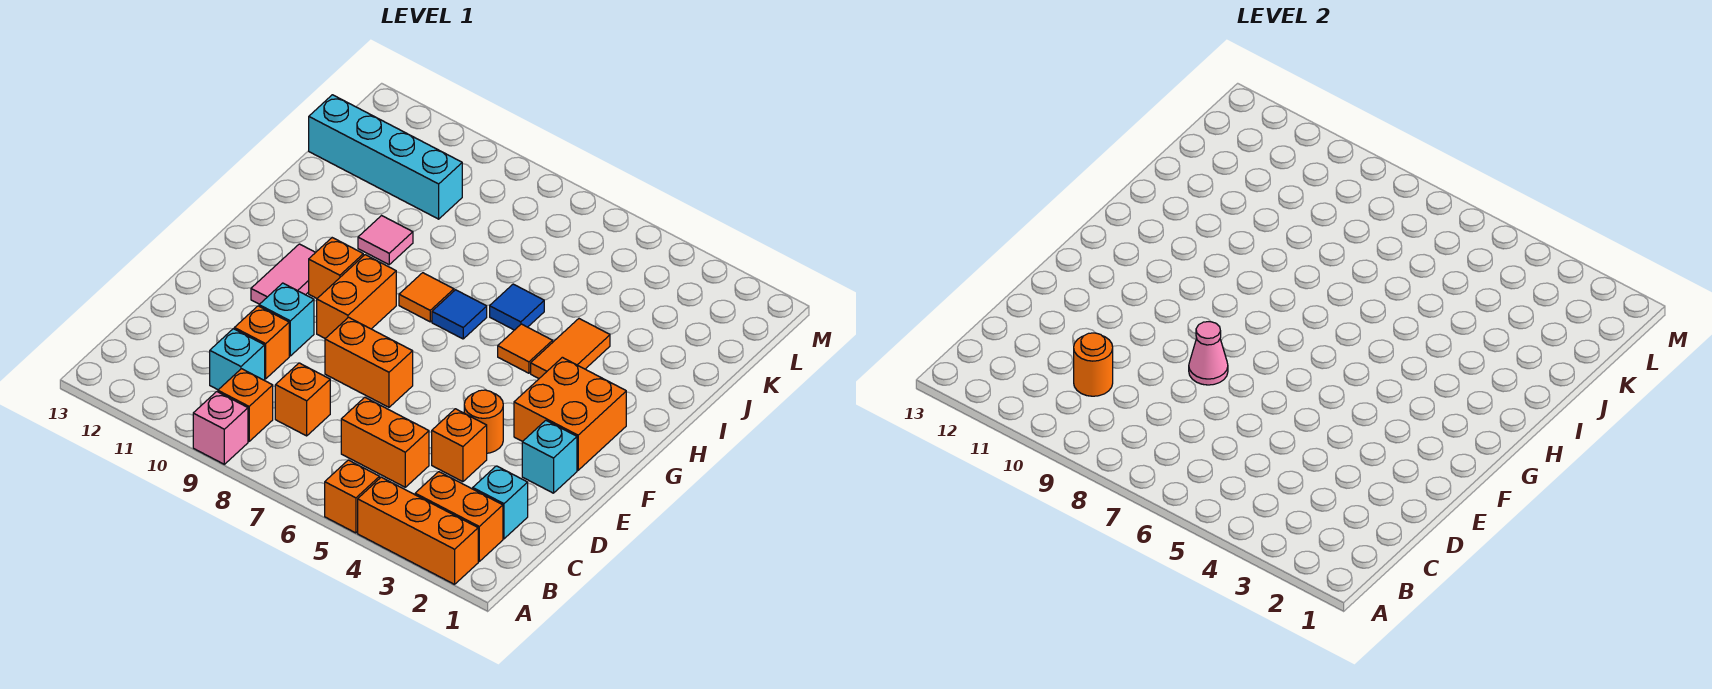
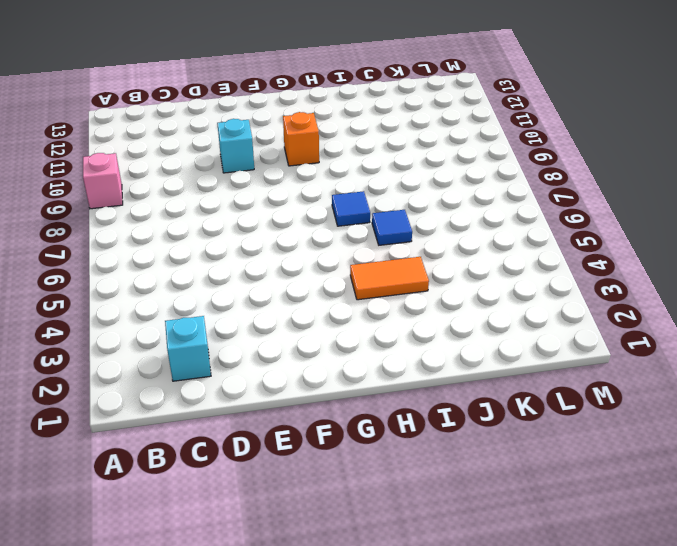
none -> orange 1x3 brick [358,477,478,584]
none -> orange 1x1 brick [325,460,380,533]
none -> orange 1x2 brick [415,472,503,561]

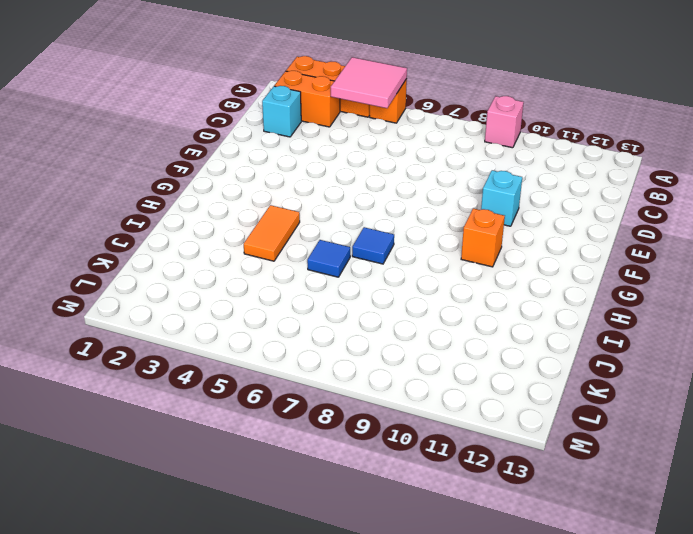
pink 2x2 tile [331,57,407,108] -> none
none -> orange 1x1 brick [218,369,273,441]
none -> orange 1x2 brick [341,397,429,487]
none -> orange 1x1 brick [275,363,330,436]

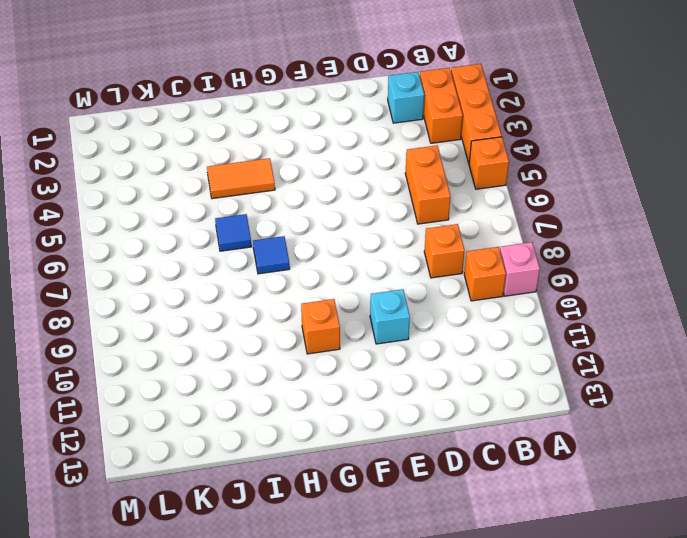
none -> cyan 1x1 brick [210,329,265,390]
none -> orange 1x1 brick [432,409,487,482]
none -> orange 1x1 brick [234,306,289,379]

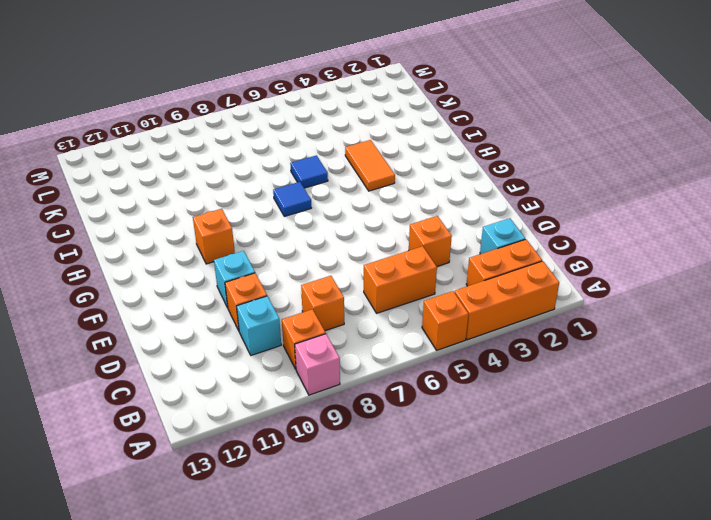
none -> cyan 1x1 brick [522,420,577,493]
none -> orange 1x1 round brick [464,390,503,453]
none -> orange 1x2 brick [325,317,413,407]

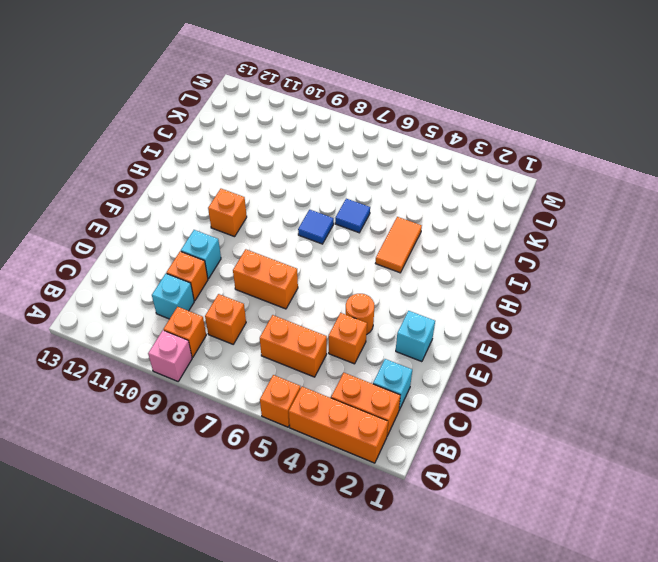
none -> orange 2x2 brick [514,357,626,470]
none -> orange 1x2 brick [317,255,396,338]
none -> pink 1x2 tile [251,244,316,304]

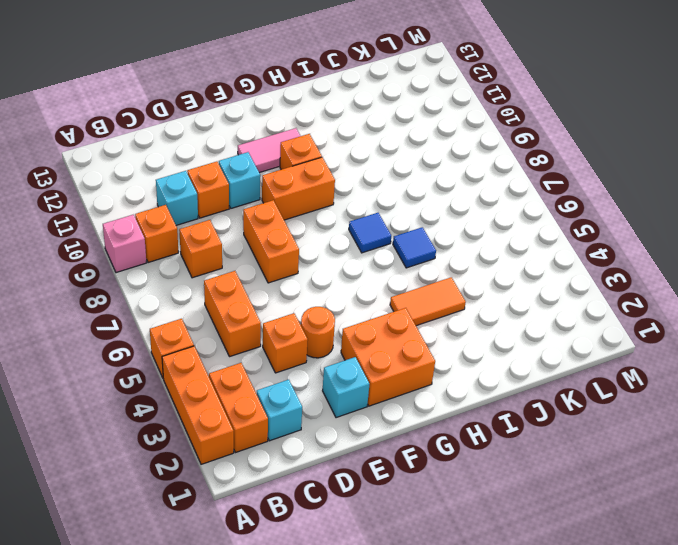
none -> orange 1x1 tile [498,324,553,373]
none -> orange 1x1 tile [399,273,454,322]
none -> pink 1x1 tile [358,216,413,265]

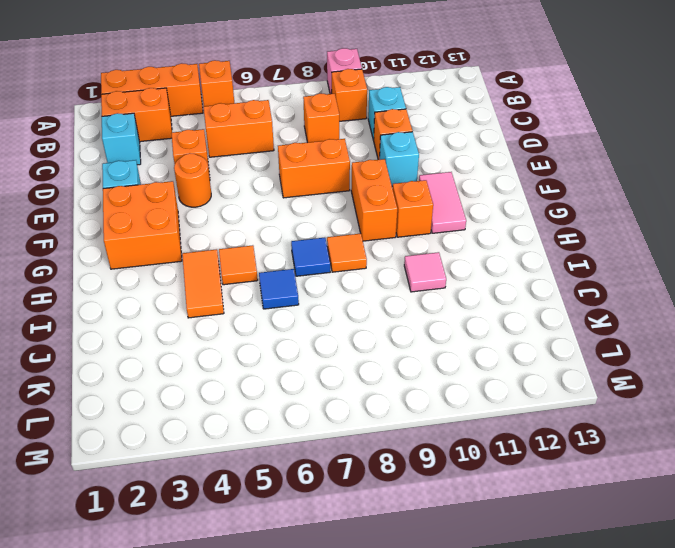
none -> cyan 1x4 brick [309,95,462,219]
none -> orange 1x1 round brick [1074,333,1113,396]
none -> pink 1x1 cone [1189,322,1228,385]

